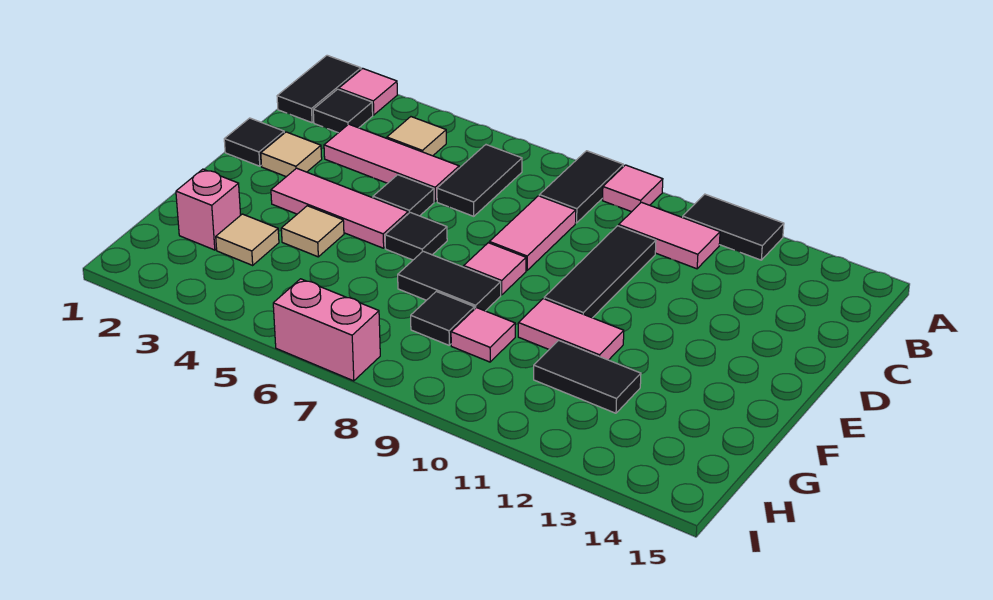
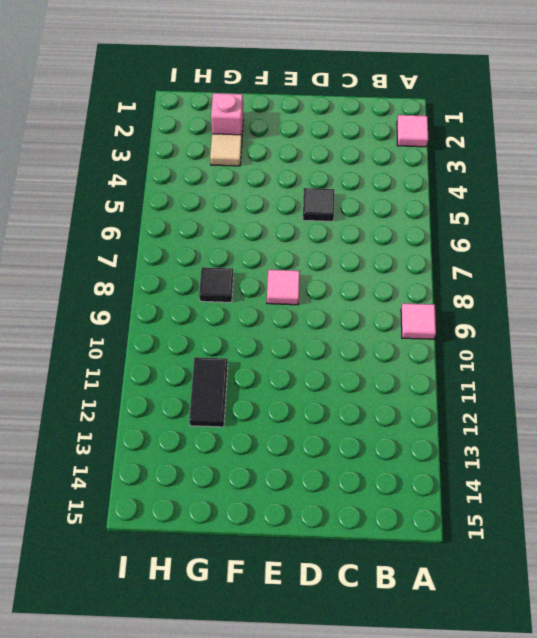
none -> black 1x2 tile [277,55,361,123]
none -> black 1x2 tile [539,151,623,223]
none -> black 1x2 tile [683,194,784,260]

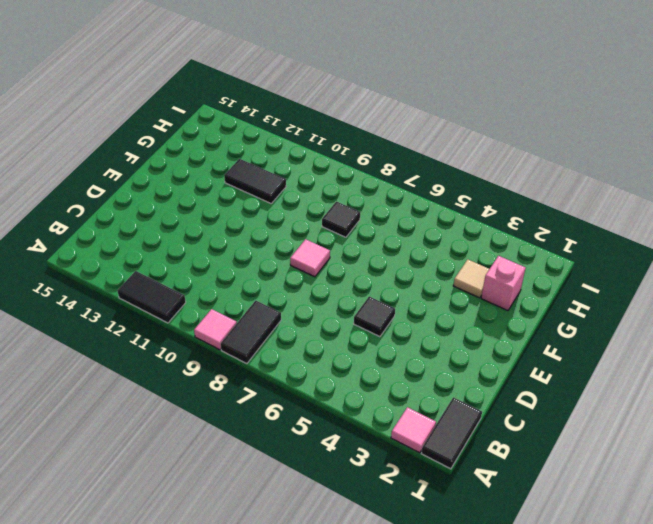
none -> black 1x1 tile [313,89,373,133]
none -> tan 1x1 tile [387,117,446,156]
none -> black 1x2 tile [437,145,522,216]

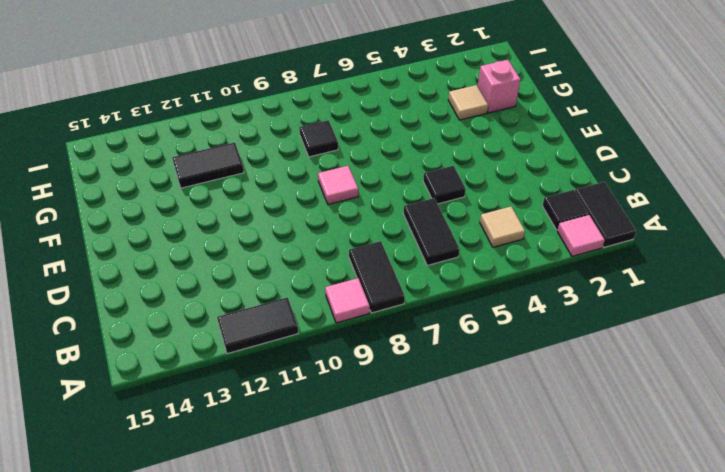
none -> pink 1x2 tile [619,202,720,269]
none -> pink 1x3 tile [324,124,459,201]
none -> pink 1x2 tile [489,196,576,270]

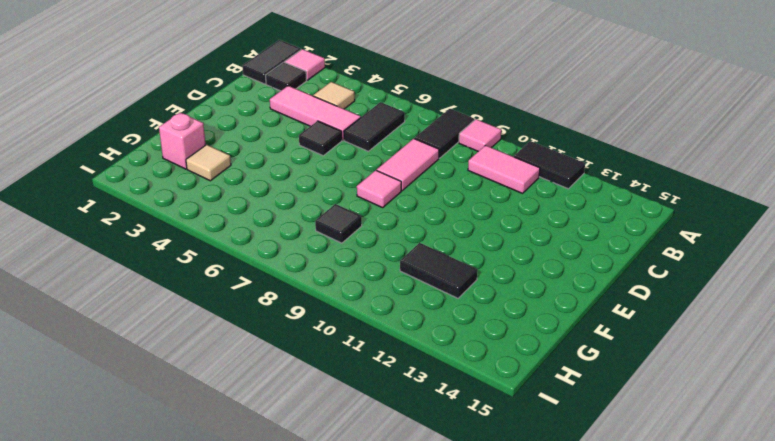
none -> black 1x3 tile [544,226,656,318]
none -> black 1x1 tile [224,118,284,166]
none -> tan 1x1 tile [261,132,322,177]

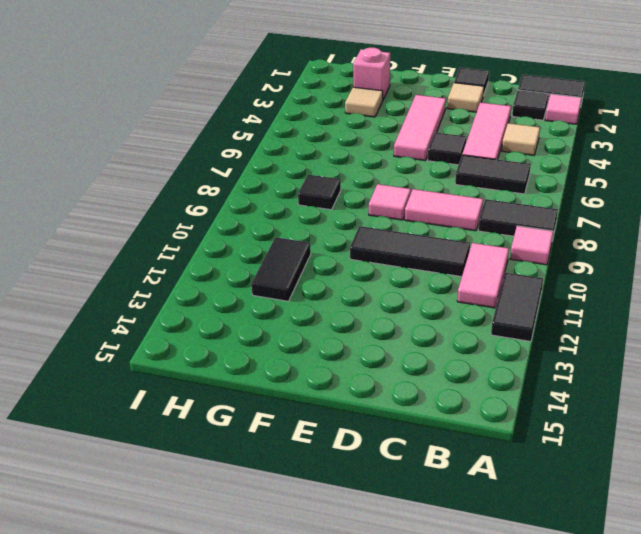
none -> black 1x1 tile [385,212,447,260]
none -> tan 1x1 tile [281,206,344,257]
none -> black 1x2 tile [398,251,501,311]

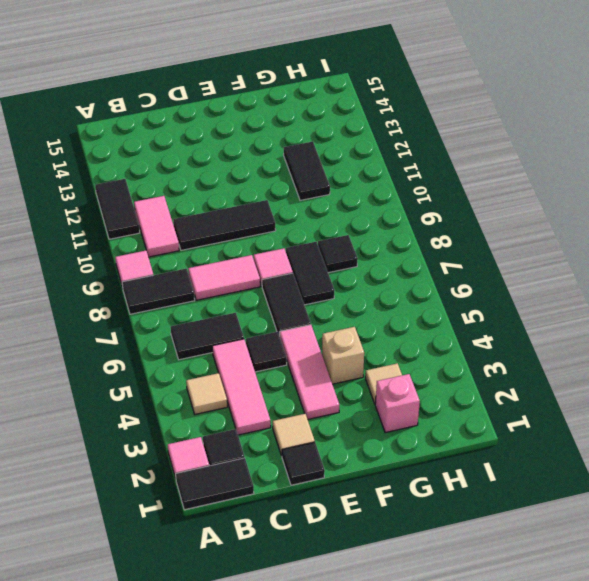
black 1x2 tile [262,273,311,336] -> black 1x1 tile [385,212,447,260]
tan 1x1 brick [322,327,364,384] -> tan 1x1 tile [281,206,344,257]
none -> pink 1x2 tile [518,299,624,360]
none -> pink 1x1 tile [451,308,515,362]
none -> pink 1x2 brick [273,279,380,381]

